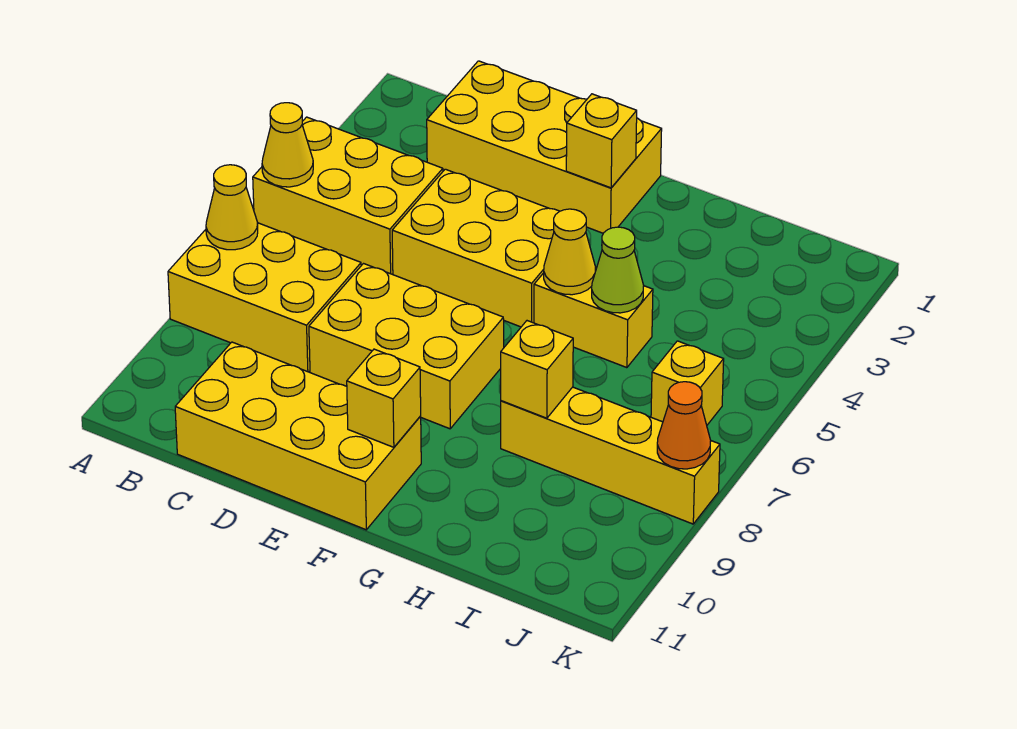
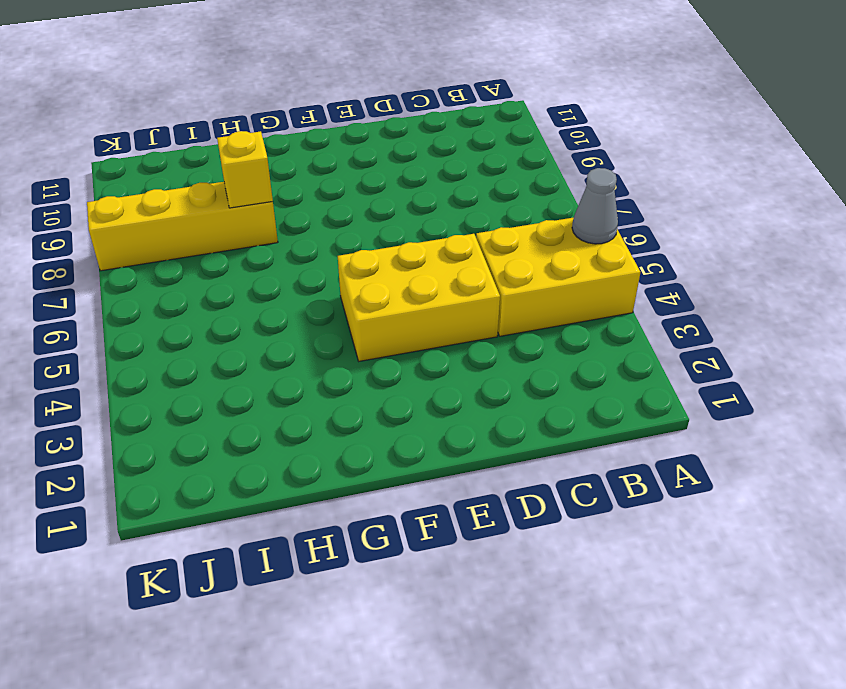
grey 1x1 cone [572,168,618,244] -> yellow 1x1 cone [262,103,313,187]
none -> yellow 2x3 brick [168,223,361,372]
none -> yellow 2x4 brick [427,61,662,233]
none -> yellow 2x4 brick [175,342,421,530]

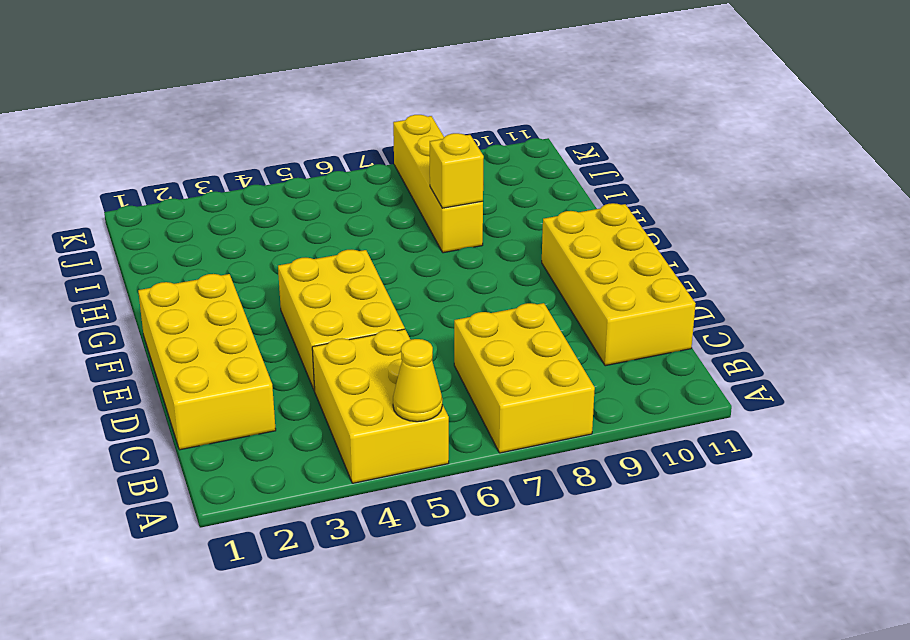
none -> yellow 2x3 brick [309,264,504,429]
none -> yellow 1x2 brick [534,268,653,368]
none -> yellow 1x1 brick [651,341,724,425]

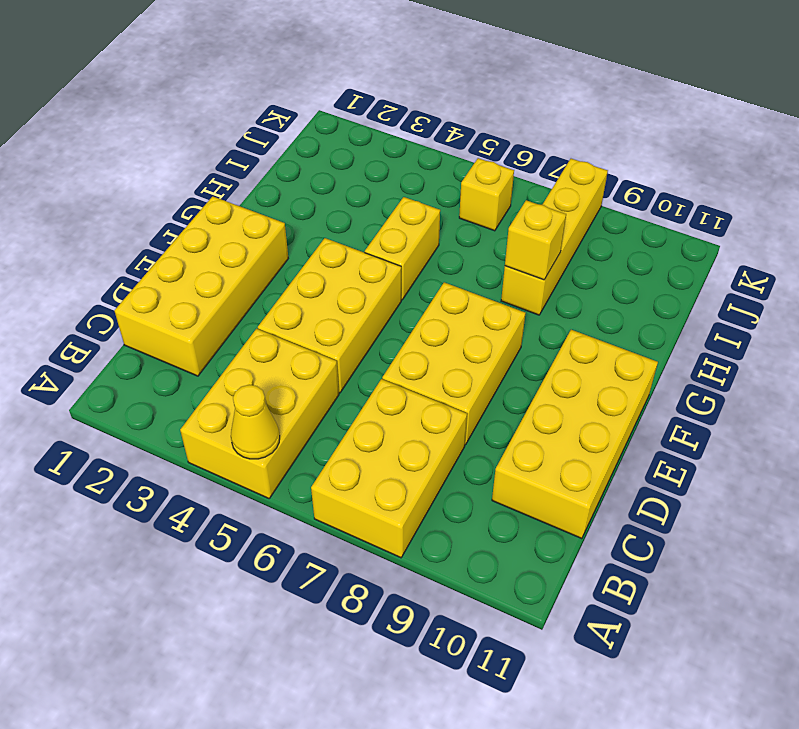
none -> yellow 1x1 cone [206,165,258,250]
none -> yellow 1x1 brick [566,94,637,188]
none -> yellow 1x1 brick [347,349,421,447]

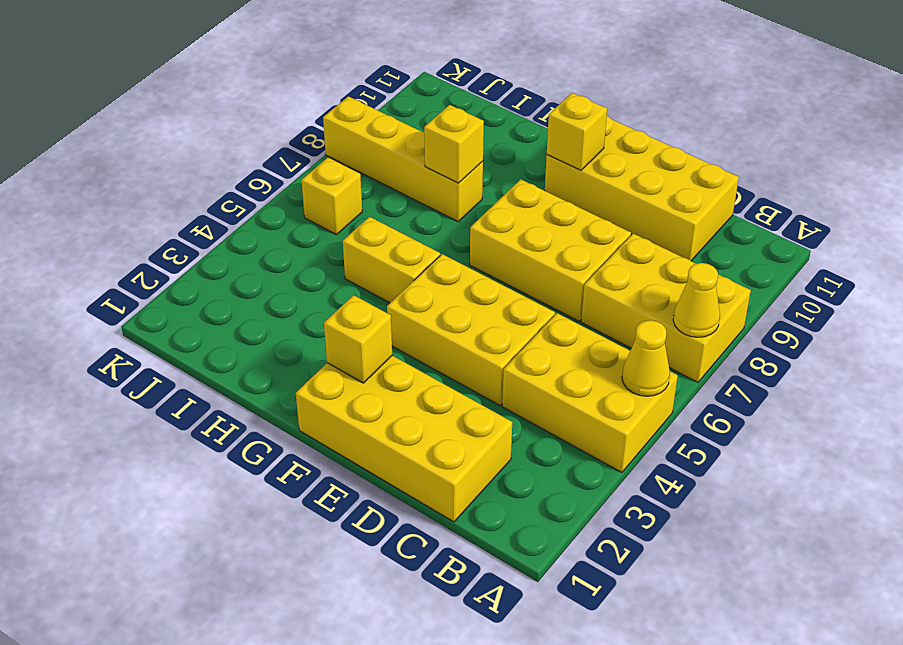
none -> yellow 1x1 cone [544,209,596,295]
none -> lime 1x1 cone [592,227,644,313]
none -> orange 1x1 cone [657,382,711,469]

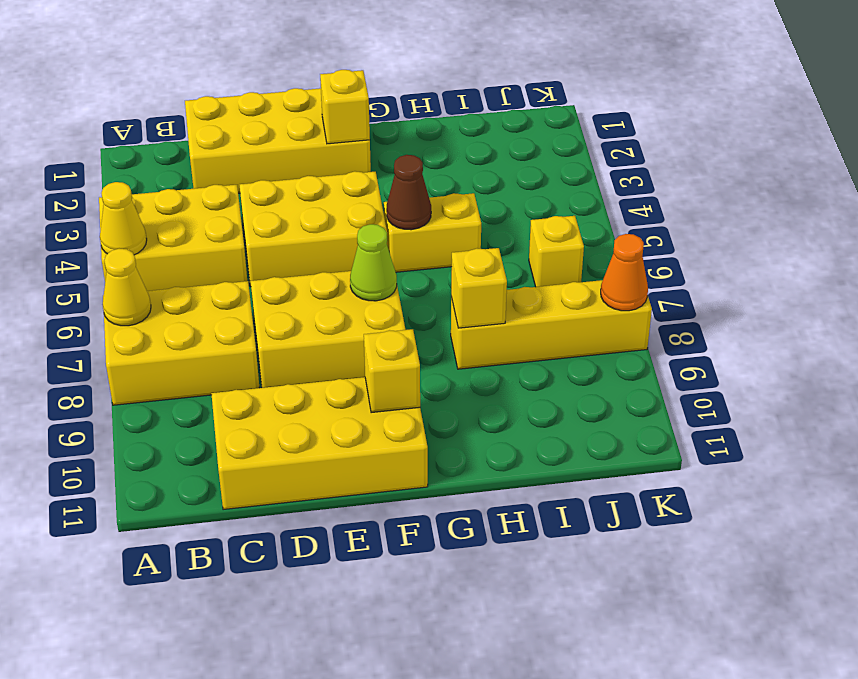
lime 1x1 cone [350,224,397,301] -> lime 1x1 cone moved to [592,227,644,313]
brown 1x1 cone [386,155,431,230] -> yellow 1x1 cone [544,209,596,295]

